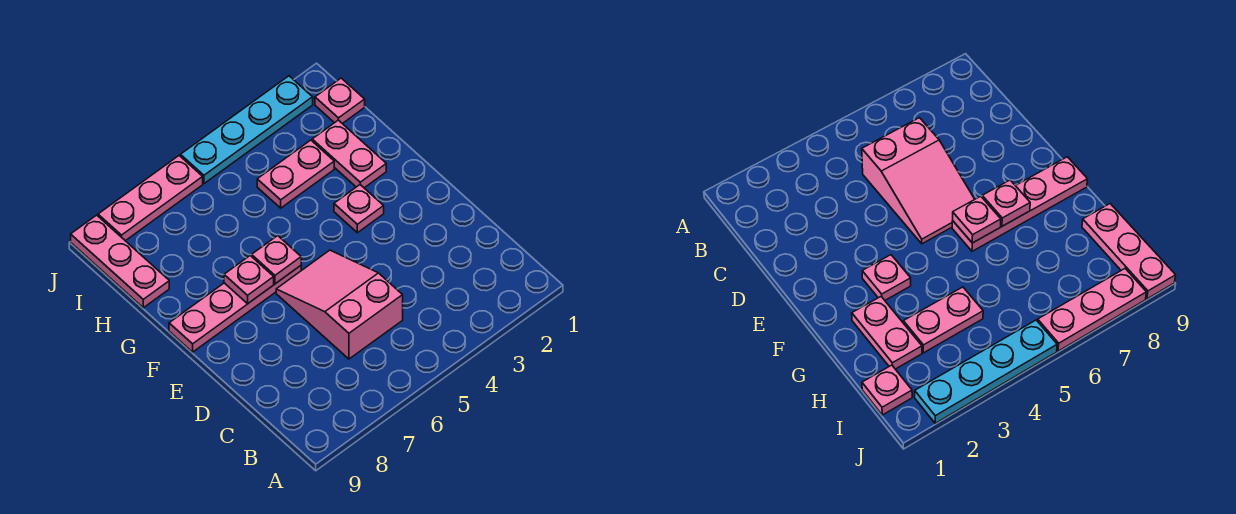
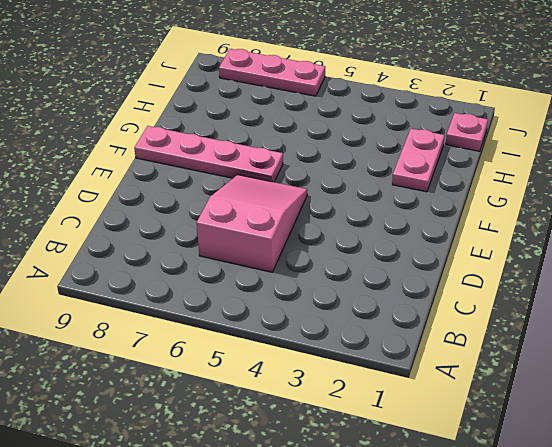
none -> pink 1x1 plate [334,185,384,233]
none -> pink 1x2 plate [257,140,334,208]

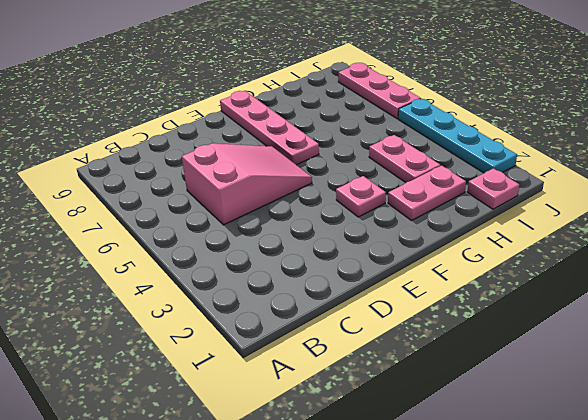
none -> pink 1x3 plate [71,215,169,308]
none -> pink 1x1 plate [252,236,301,284]

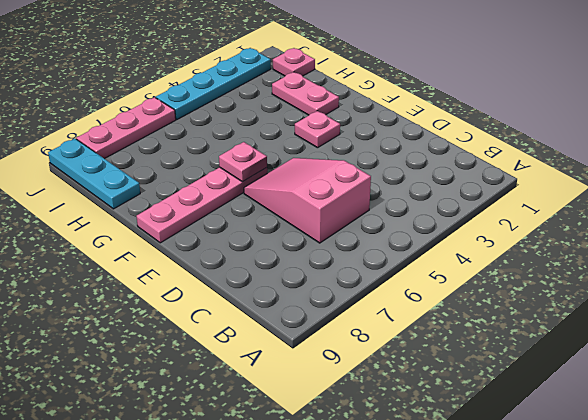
cyan 1x3 plate [48,138,140,209] -> pink 1x3 plate [71,215,169,308]
none -> pink 1x2 plate [257,140,334,208]
none -> pink 1x1 plate [224,256,274,304]

